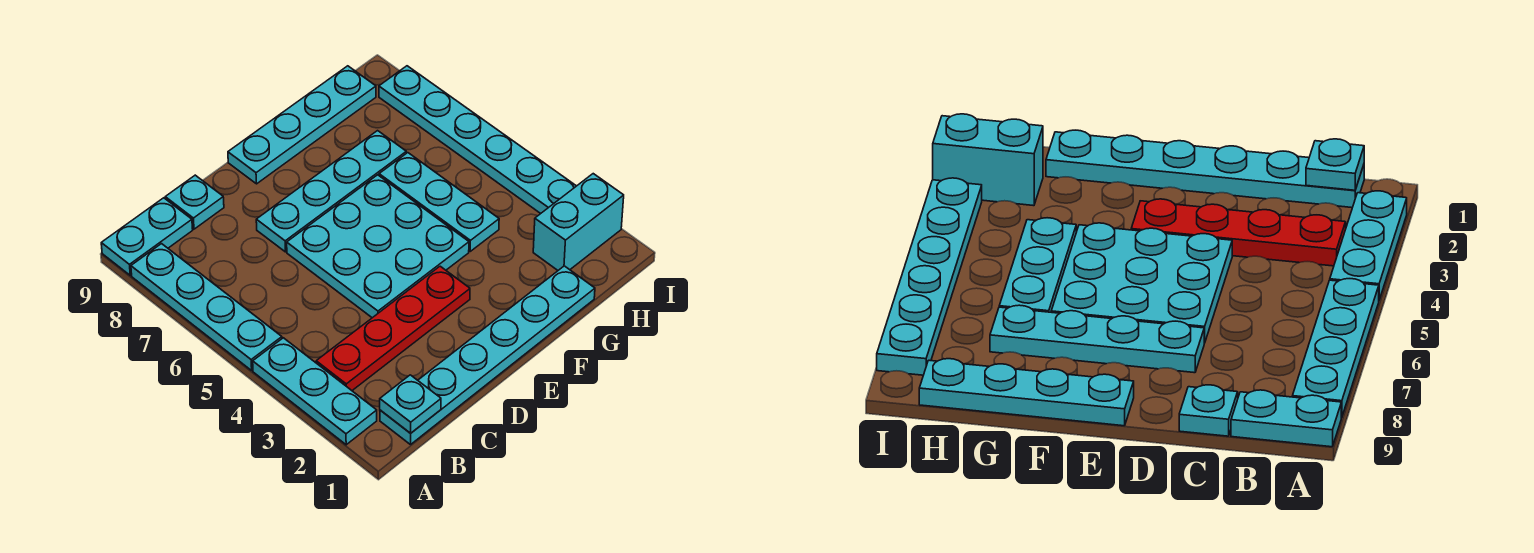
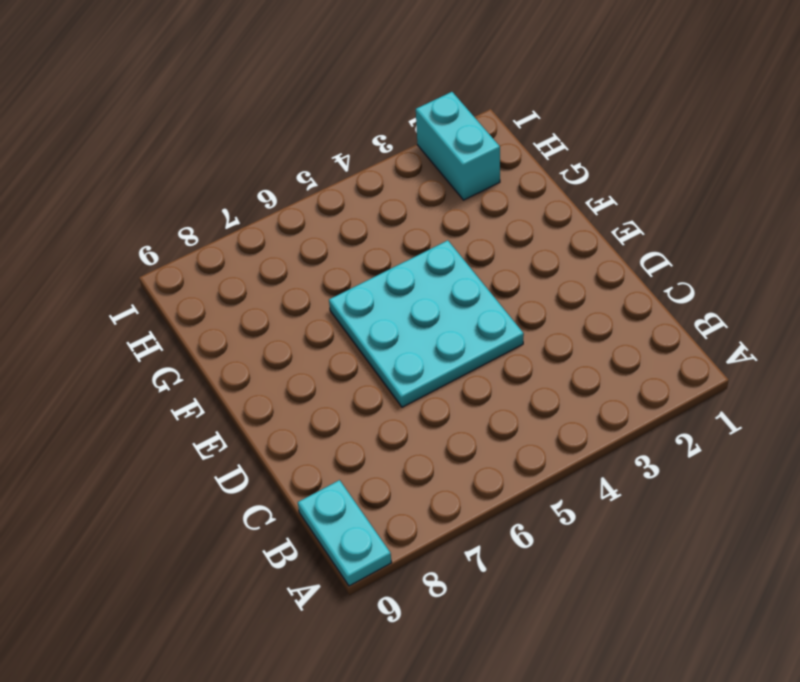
none -> cyan 1x3 plate [253,338,377,445]
none -> cyan 1x4 plate [131,244,282,370]
none -> cyan 1x6 plate [380,266,595,445]

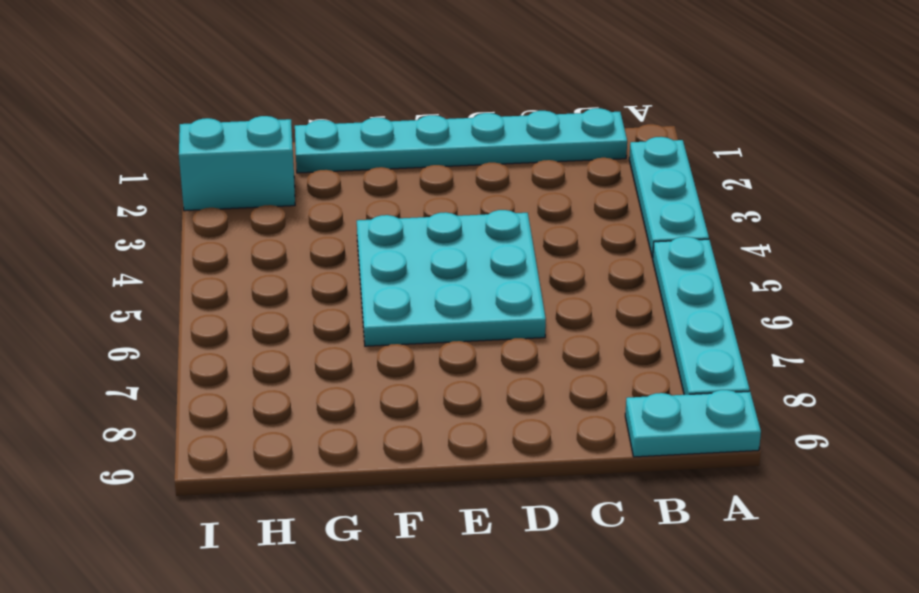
none -> red 1x4 plate [316,266,470,390]
none -> cyan 1x1 plate [165,175,224,229]
none -> cyan 1x4 plate [256,131,406,252]

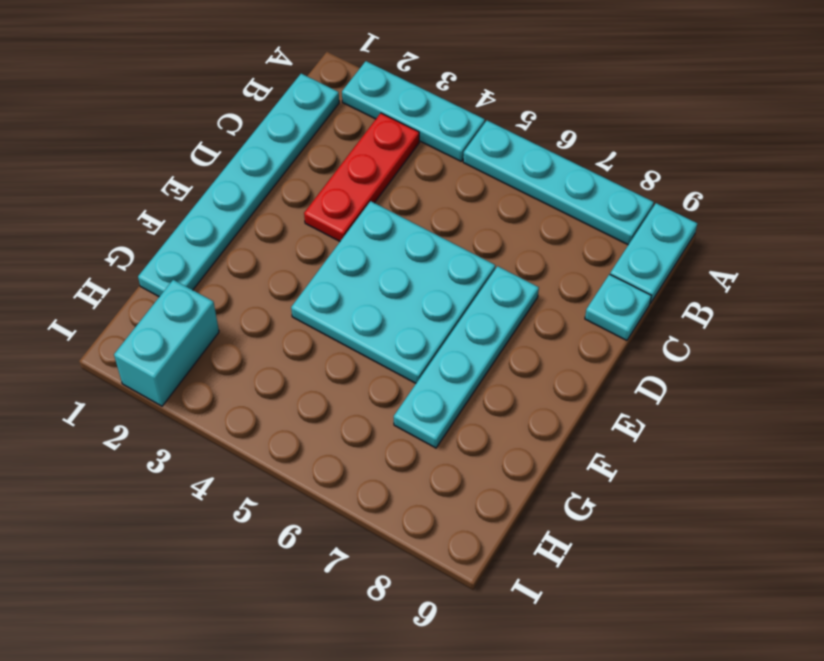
red 1x3 plate [304,113,419,241] -> red 1x4 plate [316,266,470,390]
none -> cyan 1x4 plate [228,66,376,184]
none -> cyan 1x3 plate [379,153,499,251]
none -> cyan 1x6 plate [379,66,576,214]

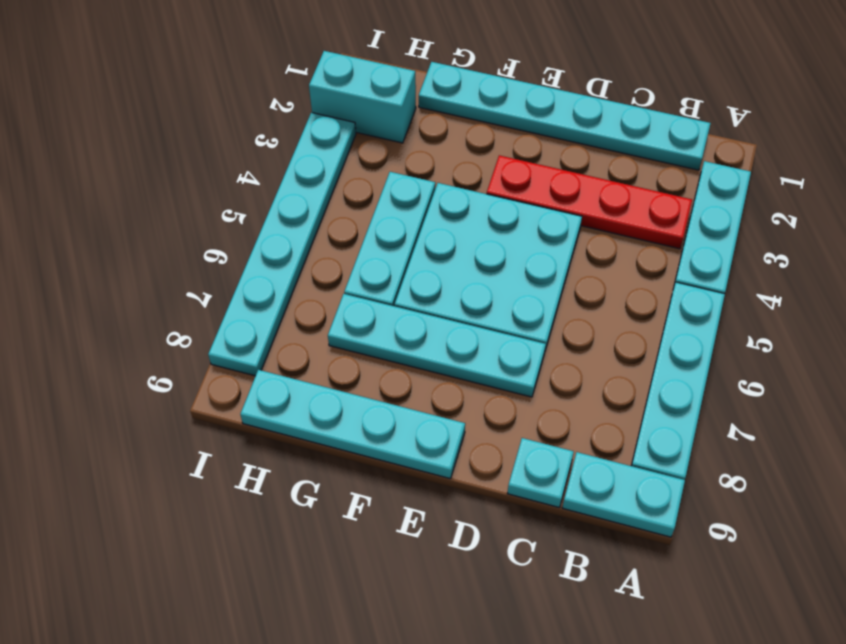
none -> cyan 1x1 plate [380,375,441,433]

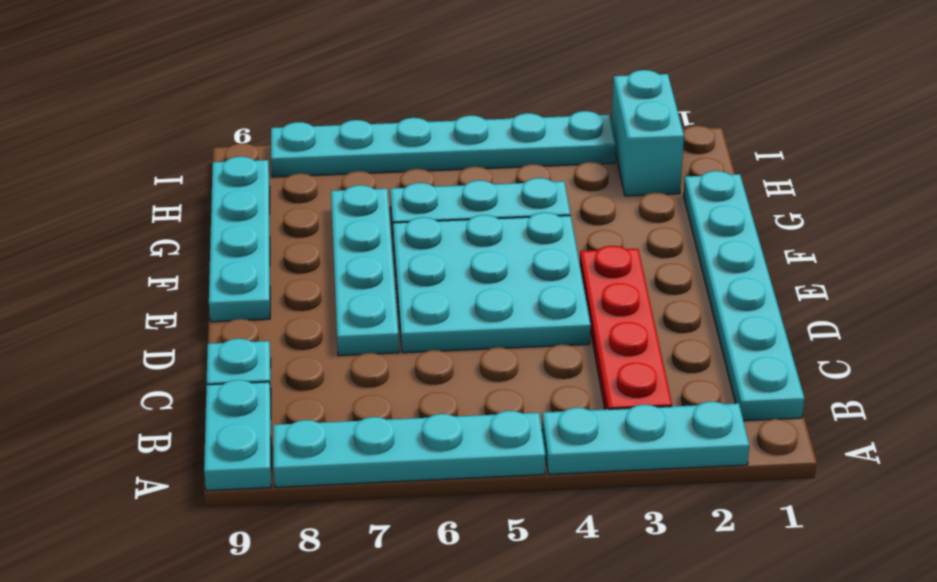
none -> cyan 1x1 plate [380,375,441,433]

